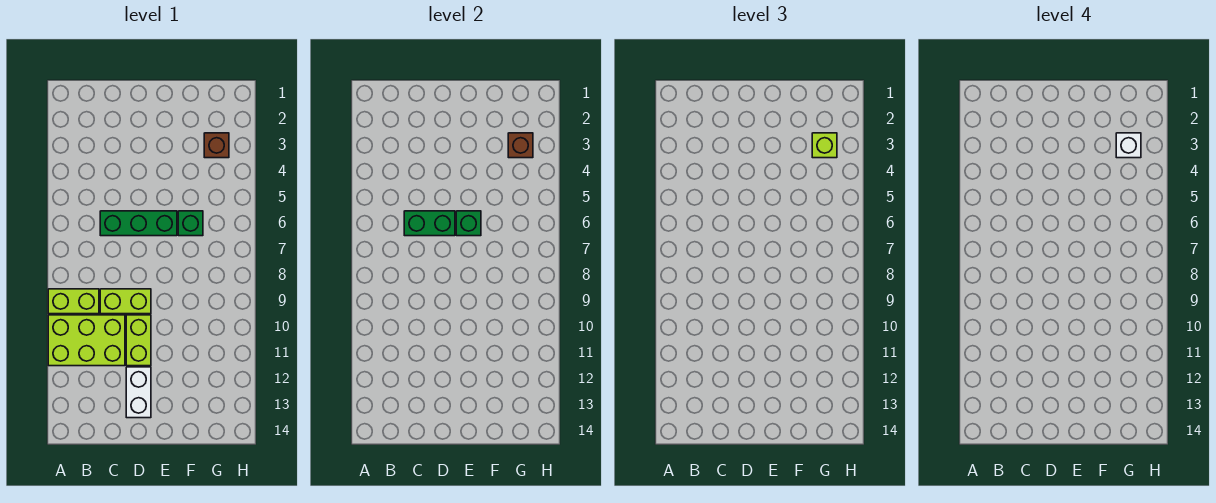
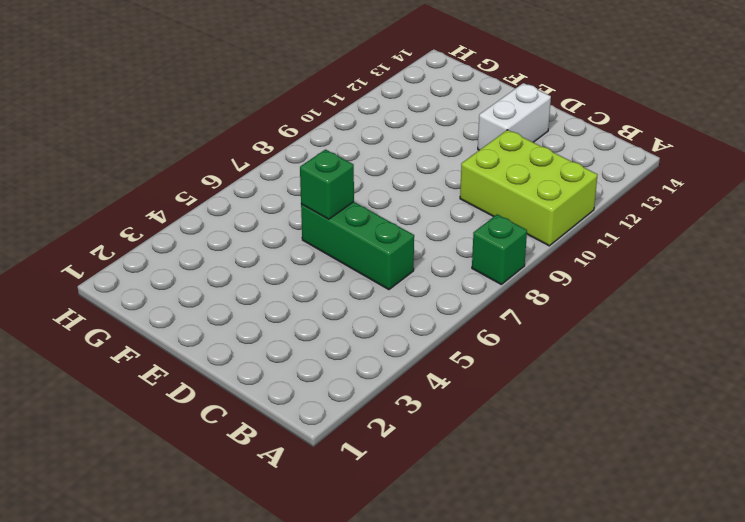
green 1x1 brick [472,214,527,284] -> green 1x1 brick moved to [178,211,203,236]
none -> lime 1x2 brick [48,289,99,314]
none -> lime 1x2 brick [100,289,151,314]
none -> lime 1x2 brick [126,315,151,366]

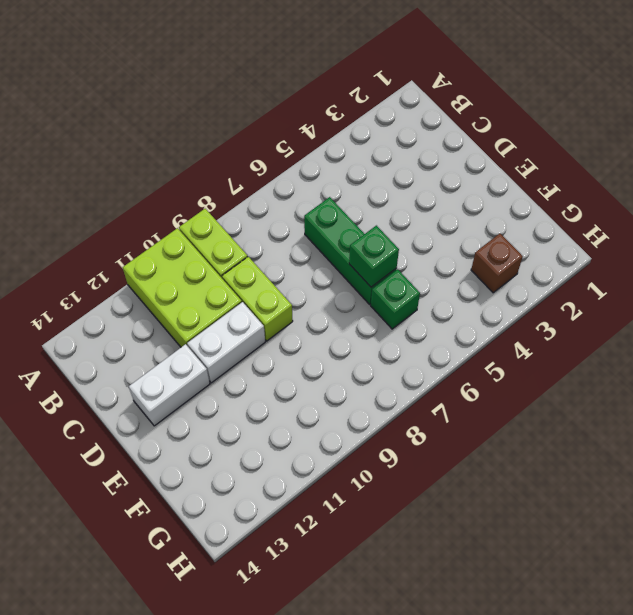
white 1x2 brick [187,302,265,383] -> lime 1x2 brick [126,315,151,366]
none -> green 1x2 brick [404,211,455,236]
none -> brown 1x1 brick [508,133,533,158]
none -> lime 1x1 brick [812,133,837,158]

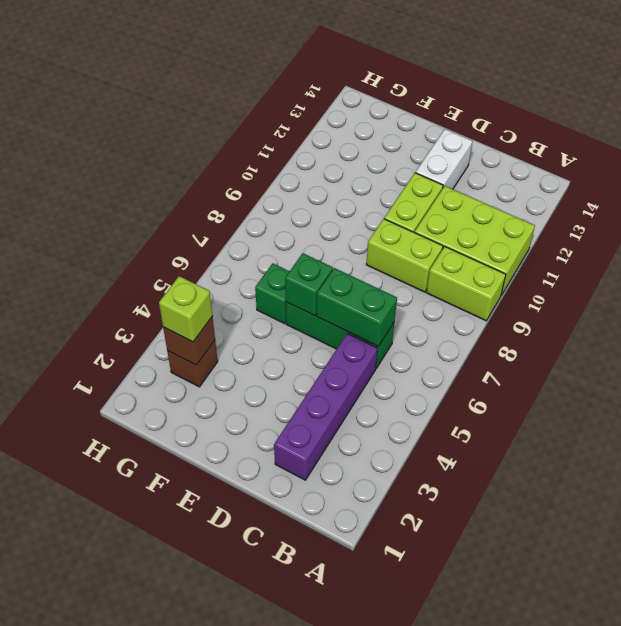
purple 1x4 brick [274,333,377,480] -> none
none -> white 1x1 brick [1116,133,1141,158]

